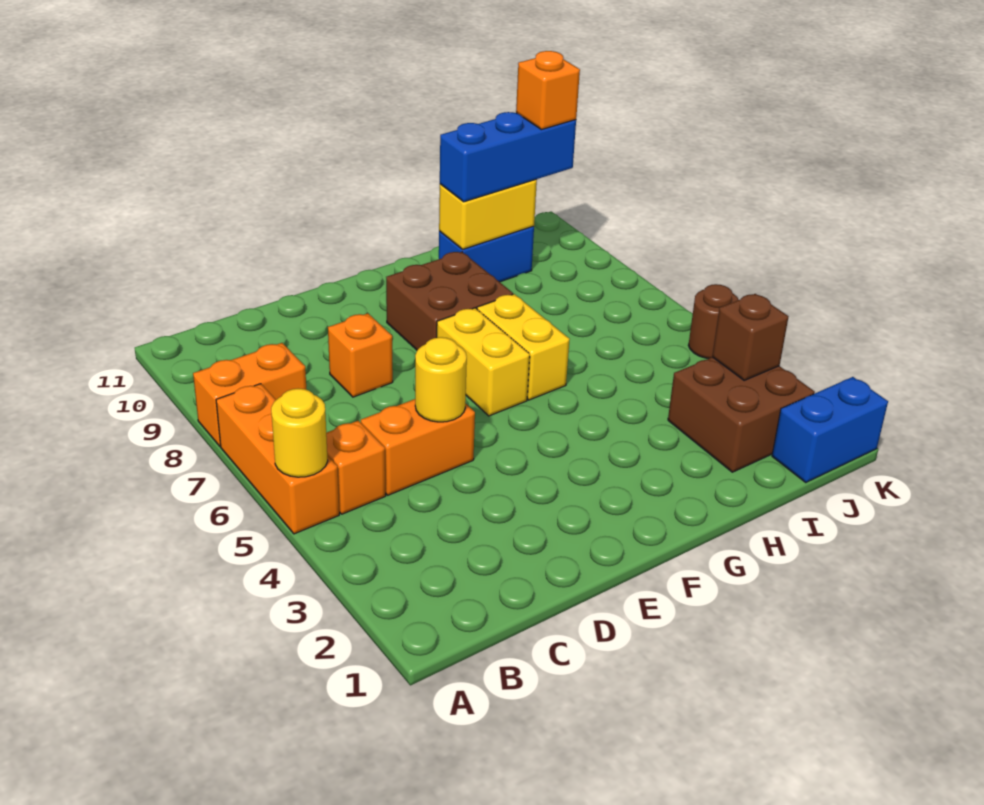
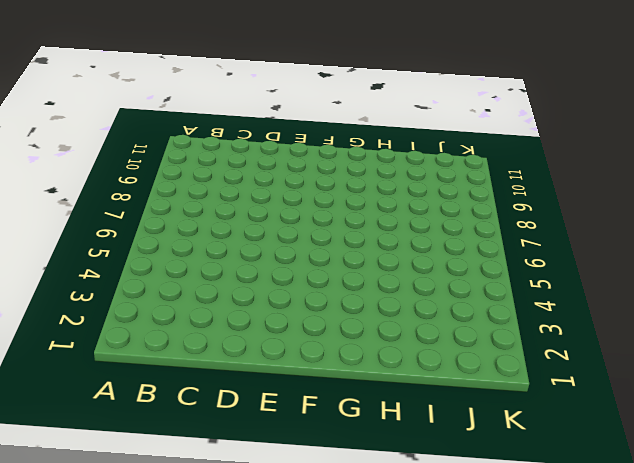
none -> orange 1x3 brick [216,384,339,534]
none -> orange 1x2 brick [193,343,306,446]
none -> orange 1x1 brick [326,421,386,514]

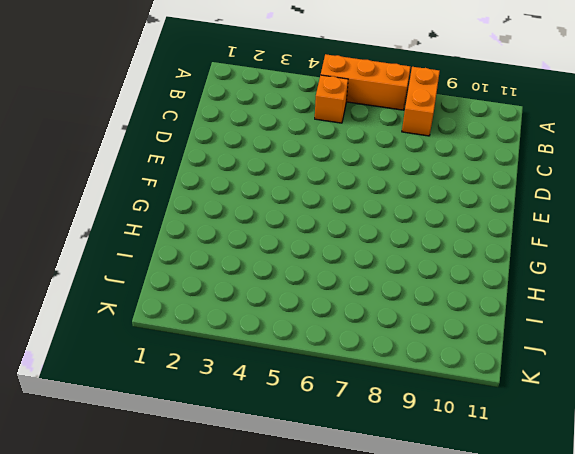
none -> orange 1x2 brick [361,399,475,495]
none -> orange 1x1 brick [328,313,393,397]
none -> yellow 1x2 brick [437,308,530,416]

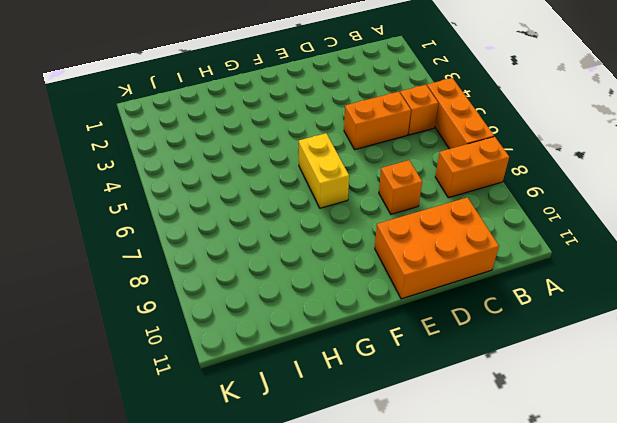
orange 2x3 brick [375,197,499,299] -> none
none -> brown 2x2 brick [386,252,513,350]
none -> yellow 1x2 brick [477,294,570,400]
none -> blue 1x2 brick [439,226,534,282]

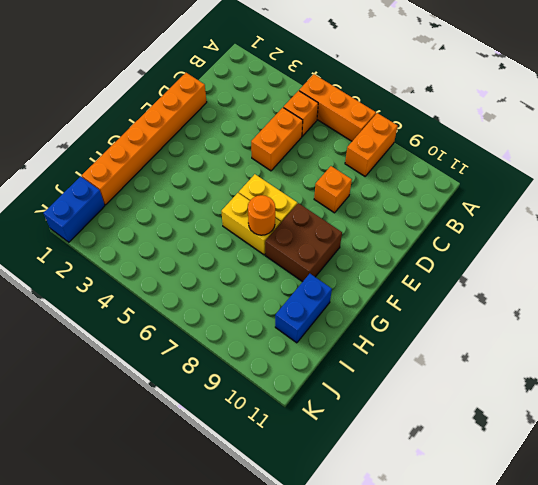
orange 1x6 brick [82,73,207,205] -> none
orange 1x1 round brick [248,195,275,235] -> none
none -> brown 2x2 brick [668,357,815,472]
none -> brown 1x1 round brick [688,284,739,359]
none -> yellow 1x1 round brick [271,389,328,477]

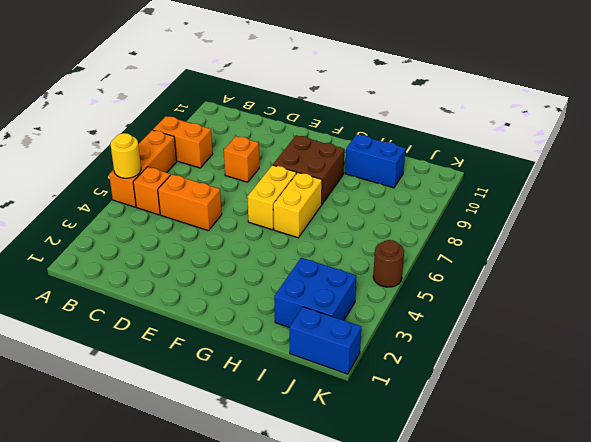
blue 2x2 brick [274,258,357,328] -> brown 2x2 brick [668,357,815,472]
none -> yellow 1x1 round brick [415,337,467,422]
none -> yellow 1x2 brick [439,180,537,250]
none -> brown 1x1 brick [712,294,789,380]

